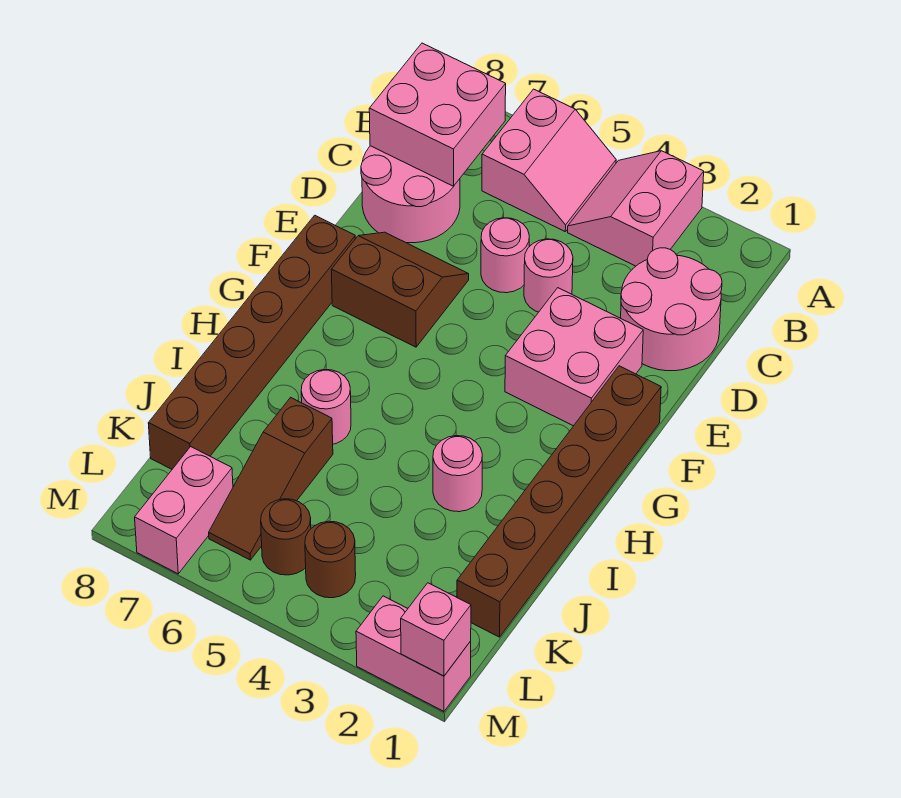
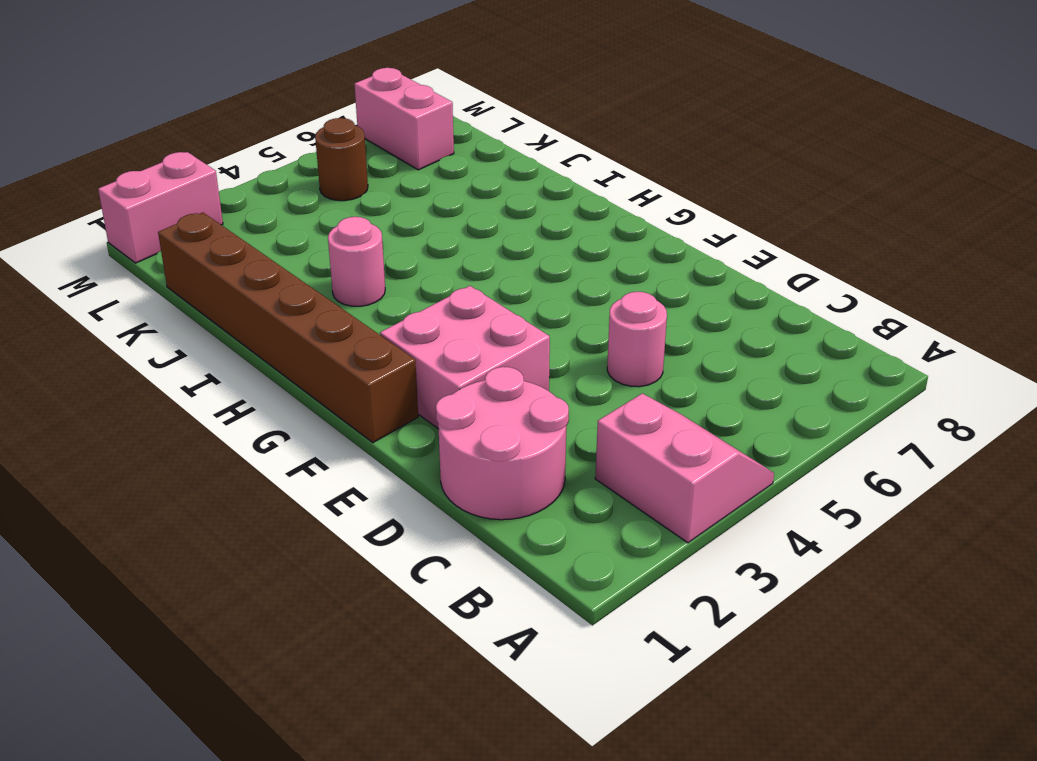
none -> pink 2x2 slope [482,89,616,231]
none -> pink 2x2 round brick [361,146,460,243]
none -> pink 1x1 round brick [524,239,573,312]

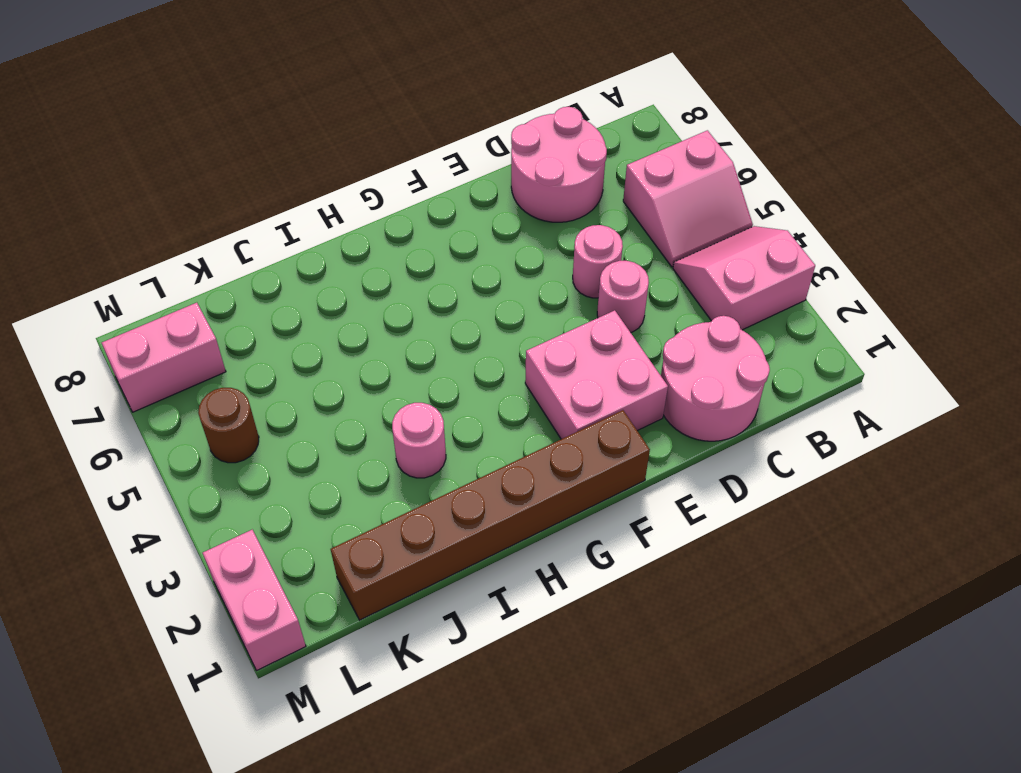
none -> brown 2x2 slope [331,232,469,347]
none -> brown 1x6 brick [148,215,355,469]
none -> pink 1x1 round brick [301,370,351,444]

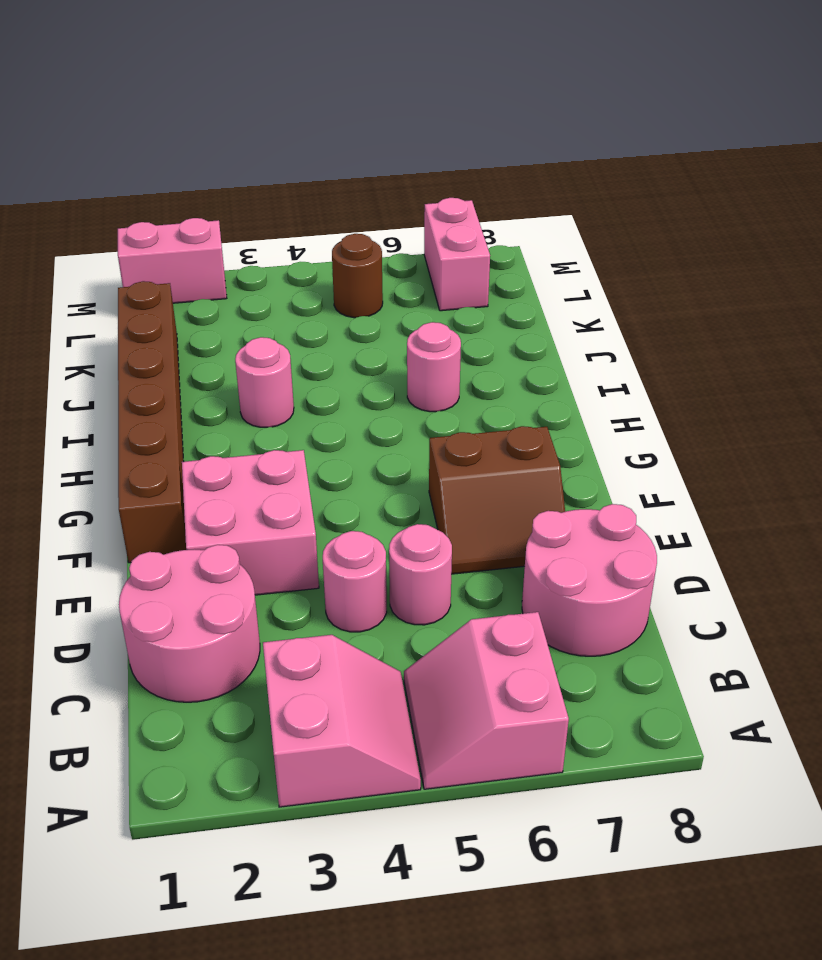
none -> brown 1x6 brick [148,215,355,469]
none -> brown 1x3 slope [209,397,333,560]
none -> brown 1x1 round brick [305,521,356,598]

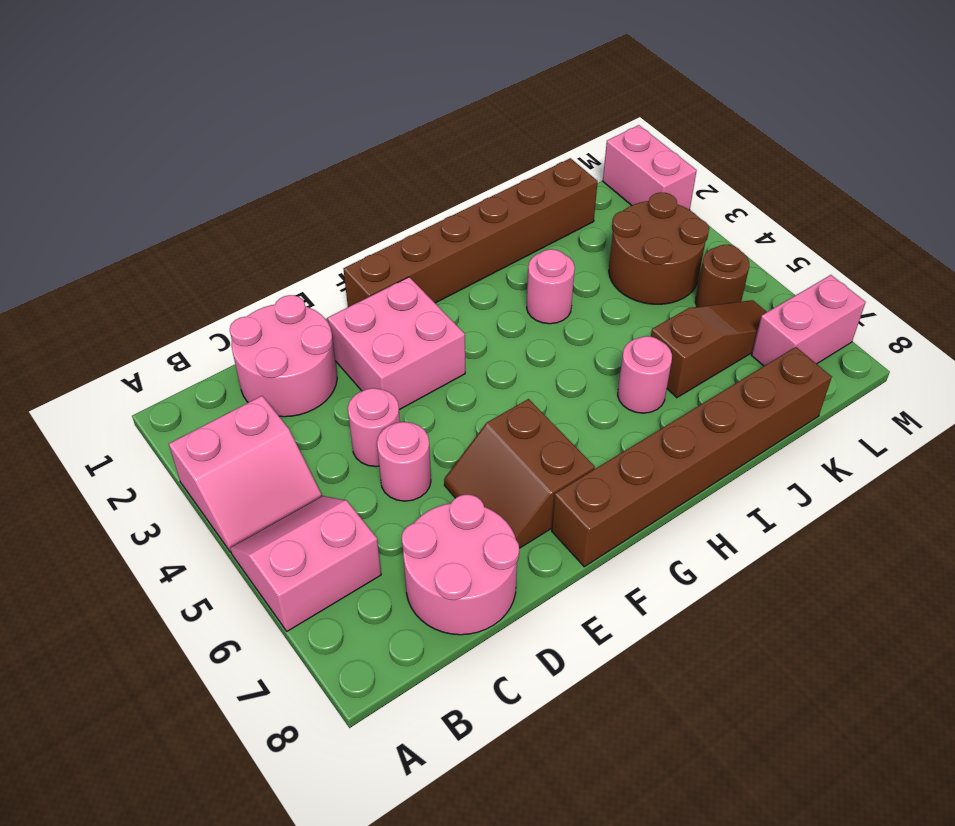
brown 2x2 round brick [609,193,709,304] -> brown 1x1 round brick [305,521,356,598]
none -> pink 2x2 brick [369,43,506,186]
none -> pink 1x1 brick [401,583,471,676]

